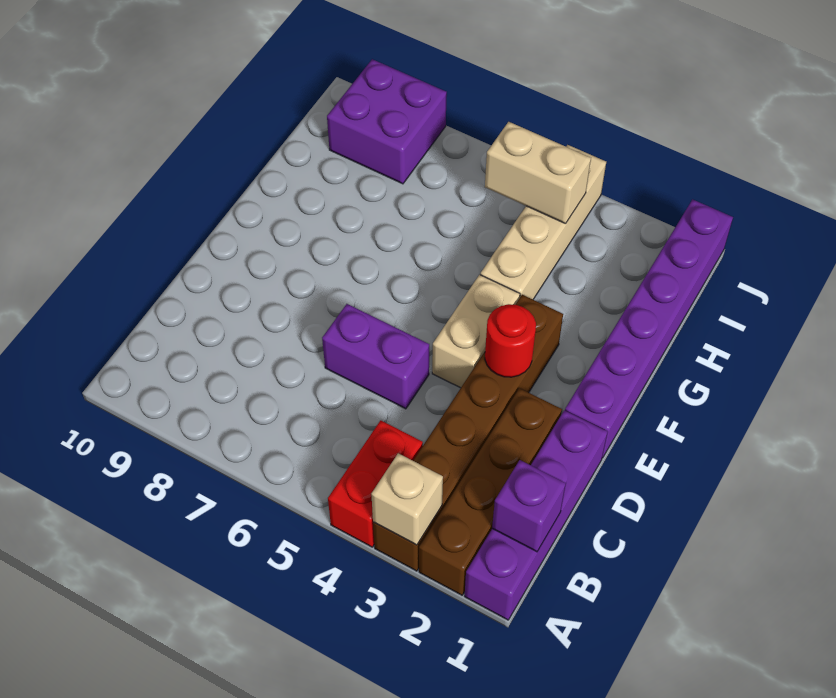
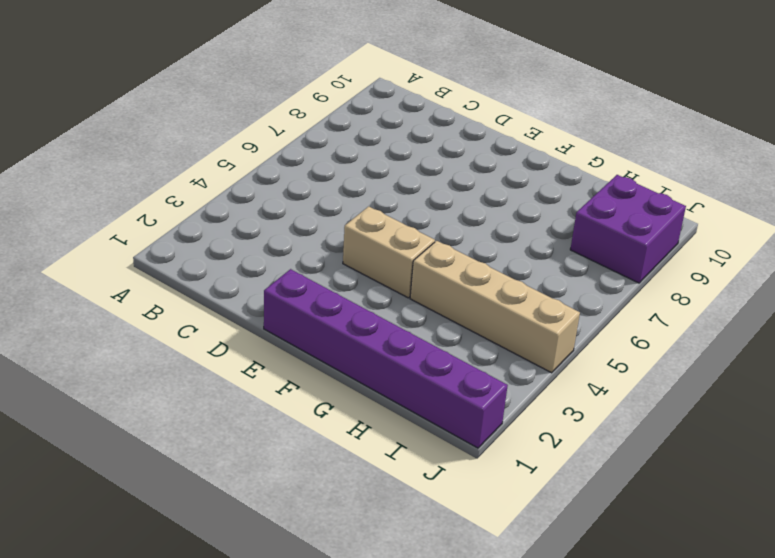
none -> purple 1x4 brick [464,410,608,620]
none -> brown 1x4 brick [419,388,562,595]
none -> brown 1x6 brick [373,295,563,571]

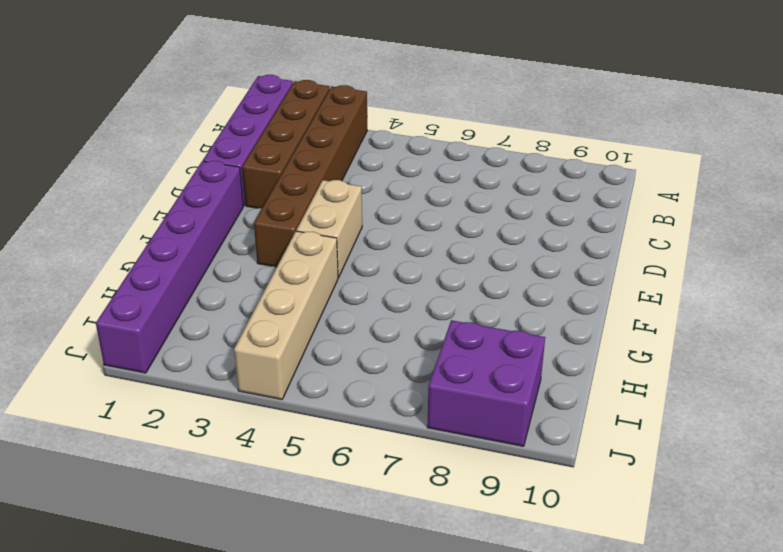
none -> red 1x2 brick [328,421,423,547]
none -> purple 1x2 brick [322,304,429,409]
none -> tan 1x1 brick [371,453,443,545]

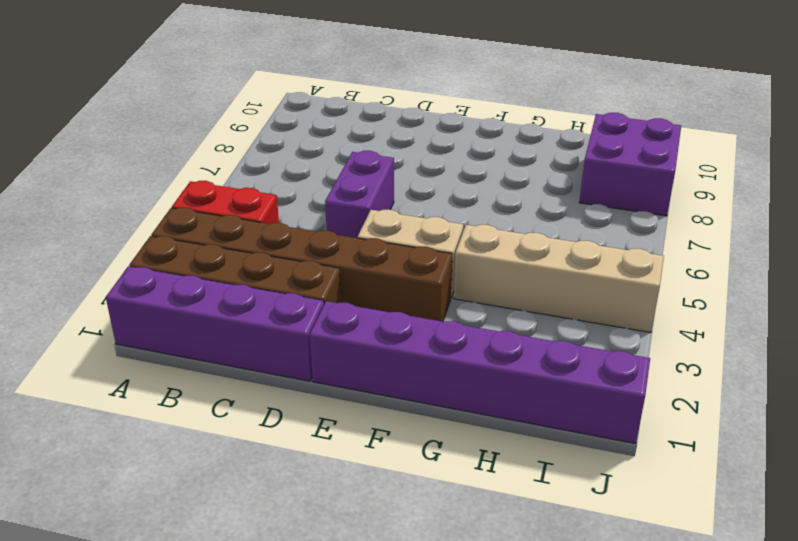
none -> tan 1x1 brick [371,453,443,545]
none -> purple 1x1 brick [492,460,566,552]
none -> red 1x1 round brick [485,304,536,377]

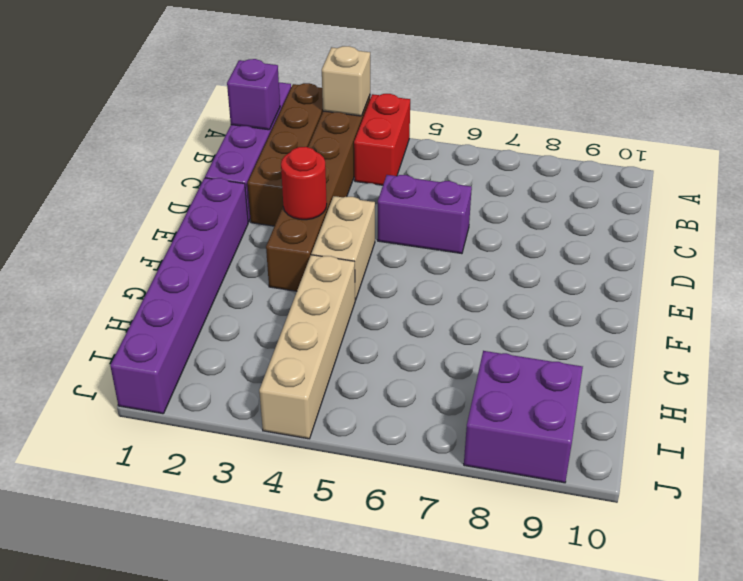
none -> tan 1x2 brick [485,122,591,224]

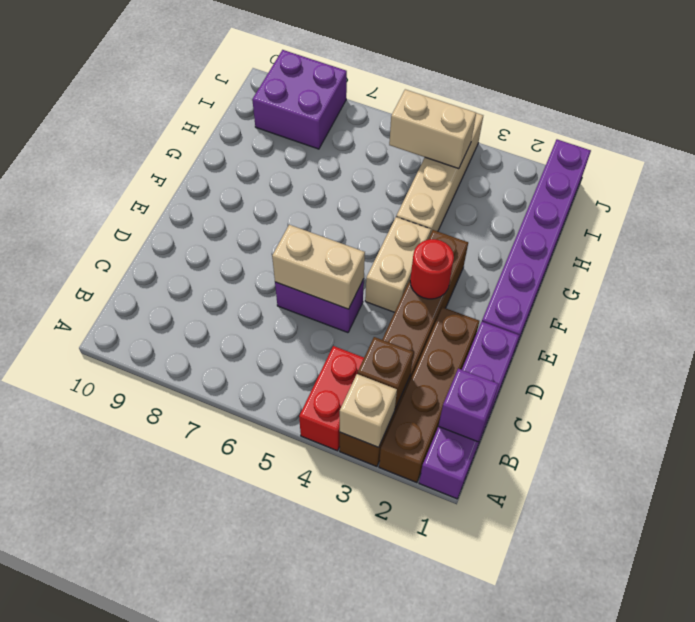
brown 1x1 brick [357,337,413,409] -> none
tan 1x2 brick [272,225,365,309] -> none

